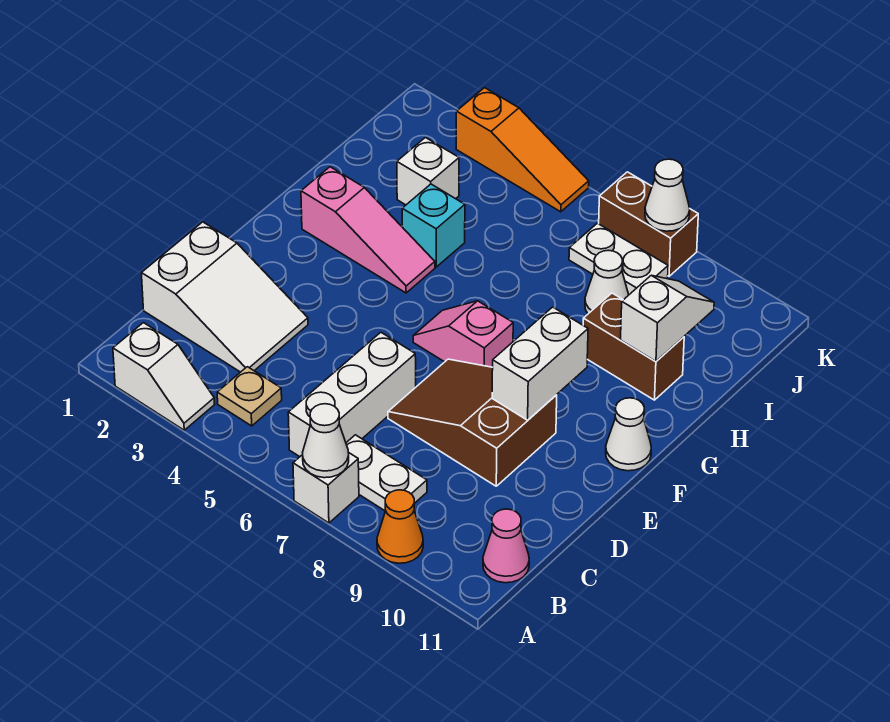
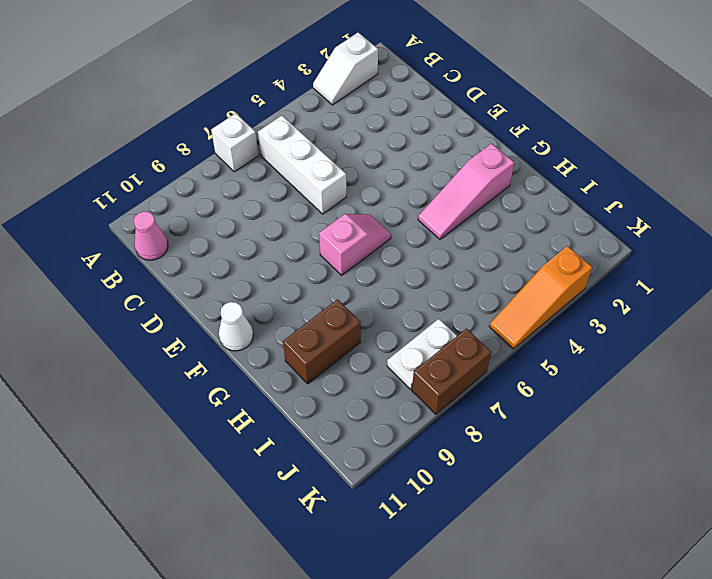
none -> orange 1x1 cone [377,490,423,563]
none -> tan 1x1 plate [217,367,282,426]
none -> white 1x2 plate [346,435,427,511]

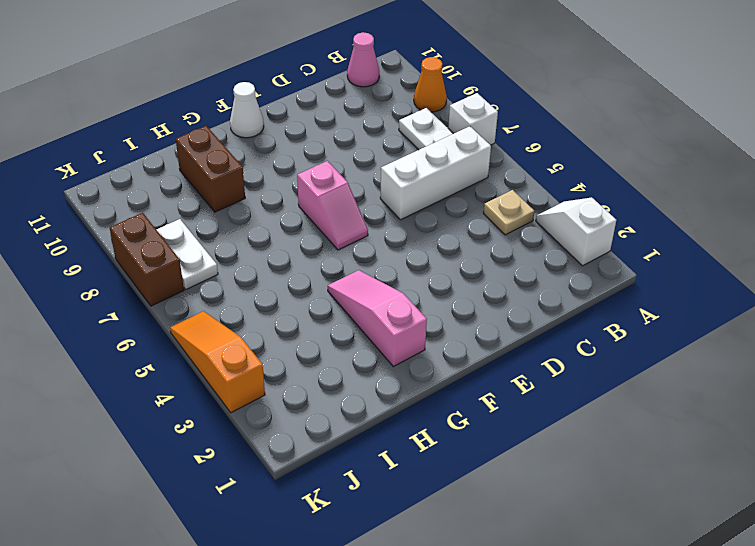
none -> white 2x3 slope [141,222,308,372]
none -> brown 2x3 slope [388,359,557,486]
none -> cyan 1x1 brick [402,184,465,267]

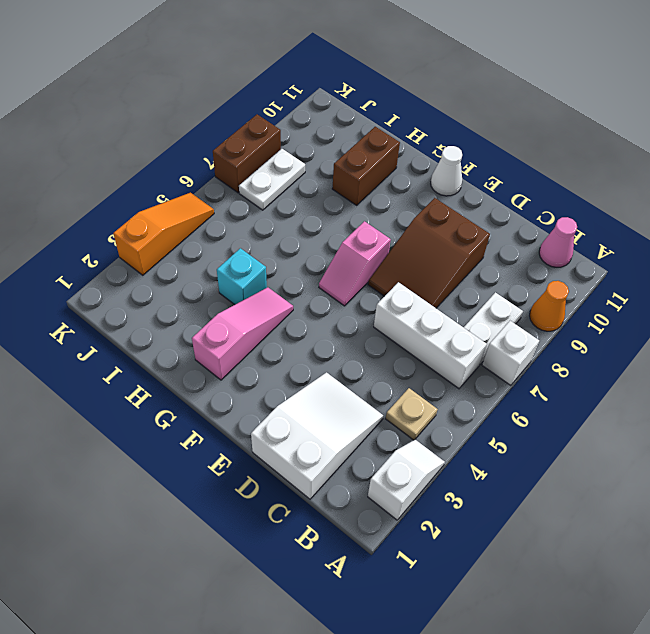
none -> white 1x1 brick [397,138,459,205]
none -> white 1x1 cone [585,250,629,314]
none -> white 1x1 cone [303,404,349,478]

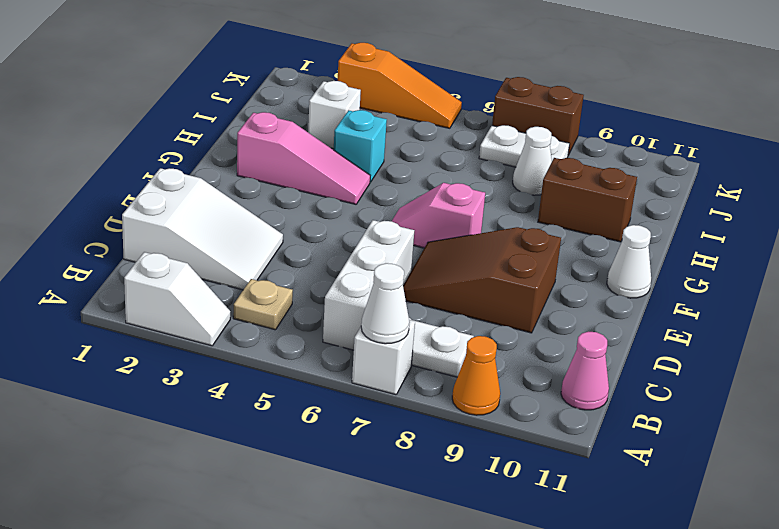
none -> white 1x2 brick [492,307,588,420]
none -> white 1x2 slope [621,275,714,362]
none -> white 1x1 cone [645,159,690,231]

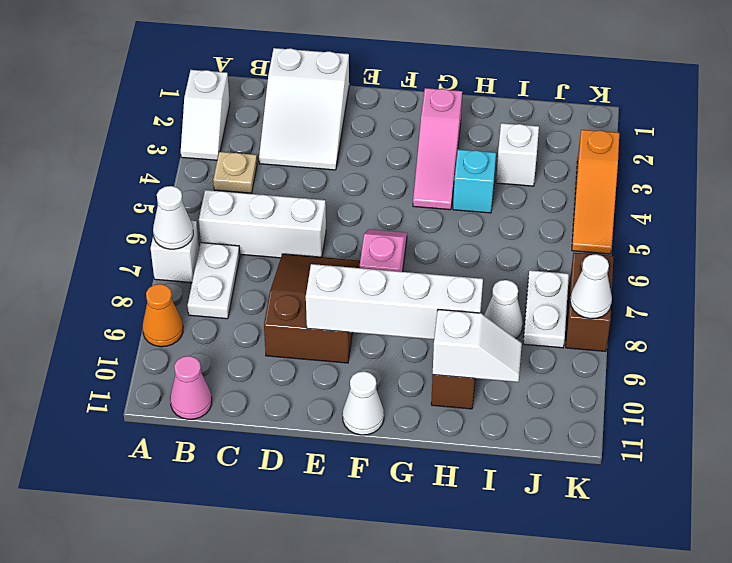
white 1x4 brick [306,264,483,339] -> white 1x2 brick [492,307,588,420]

